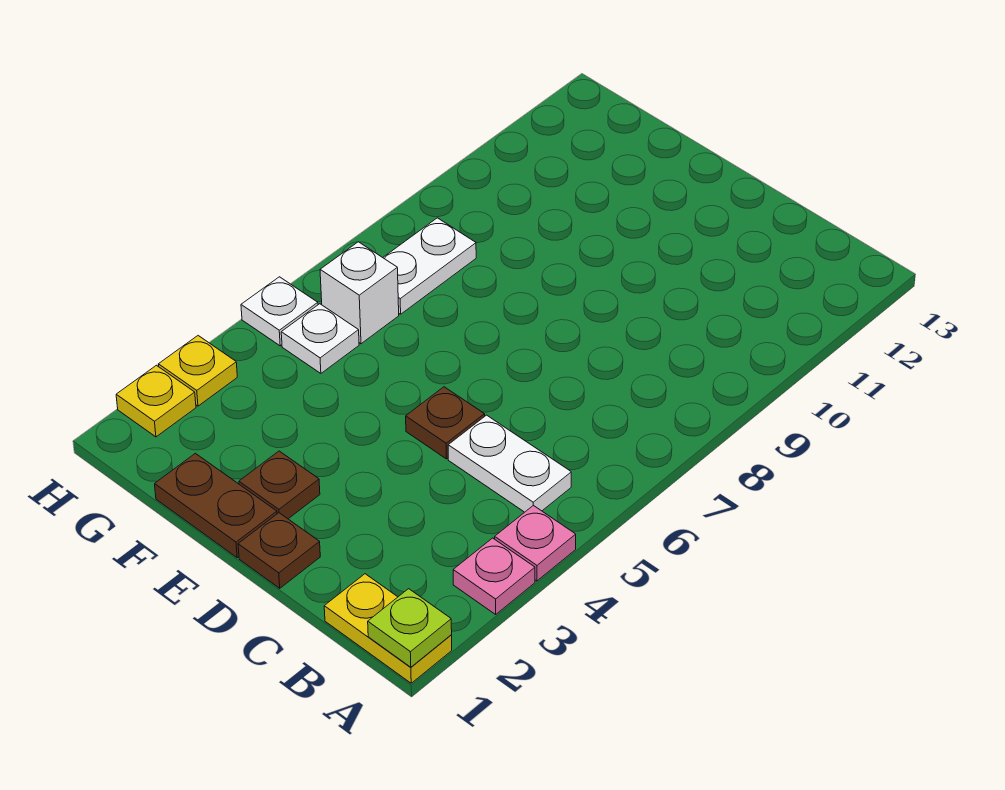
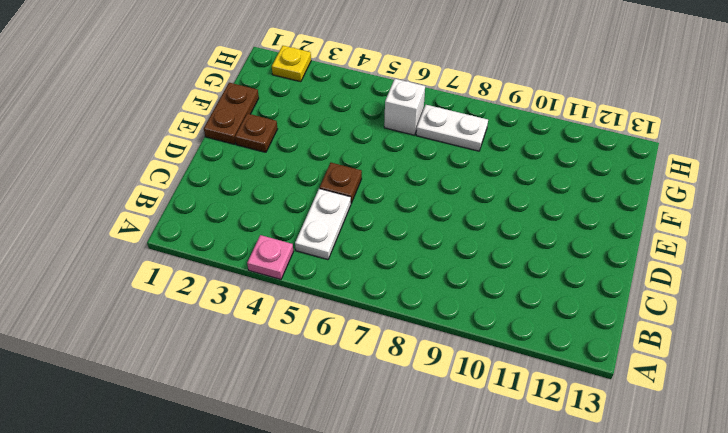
none -> yellow 1x2 plate [324,574,452,683]
none -> pink 1x1 plate [453,538,535,614]
none -> brown 1x1 plate [238,513,320,588]

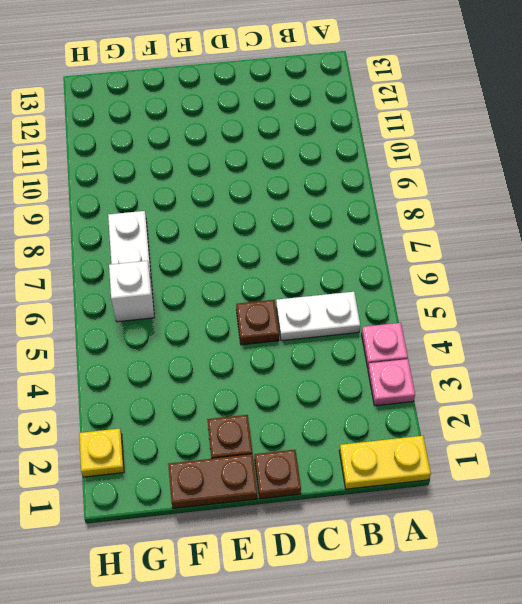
none -> white 1x1 plate [281,304,359,373]
none -> yellow 1x1 plate [158,336,237,406]
none -> white 1x1 plate [241,277,318,346]

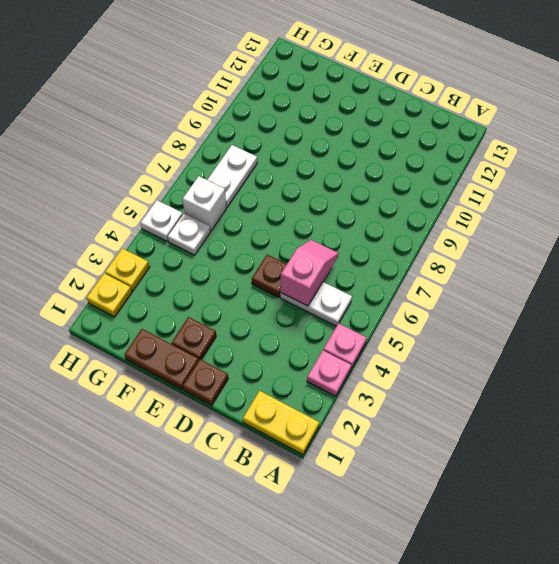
pink 1x2 slope [280,240,339,306] -> none
none -> lime 1x1 plate [368,589,452,667]

